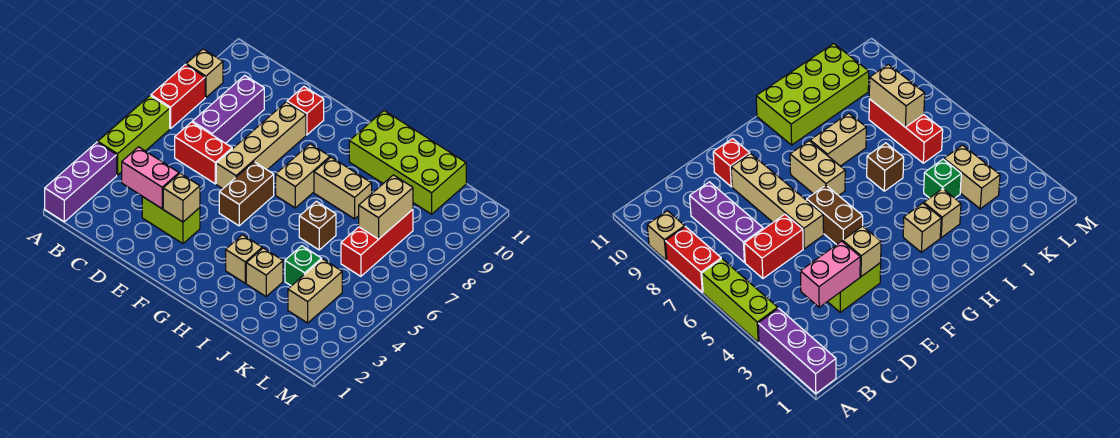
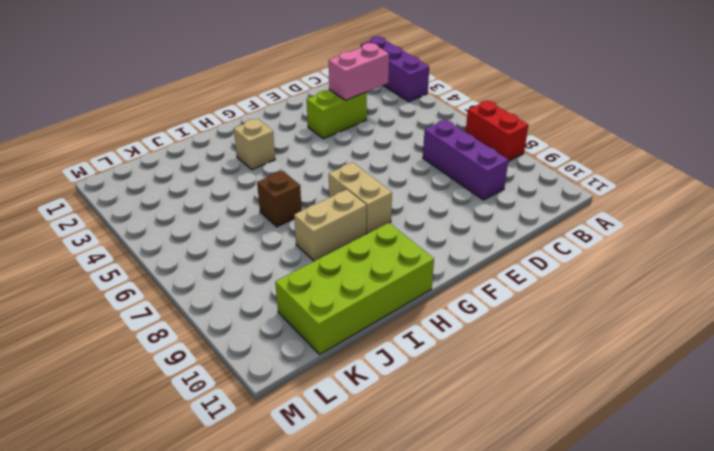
none -> lime 1x3 brick [98,96,170,175]
none -> tan 1x1 brick [186,49,223,97]
none -> red 1x2 brick [175,122,232,184]

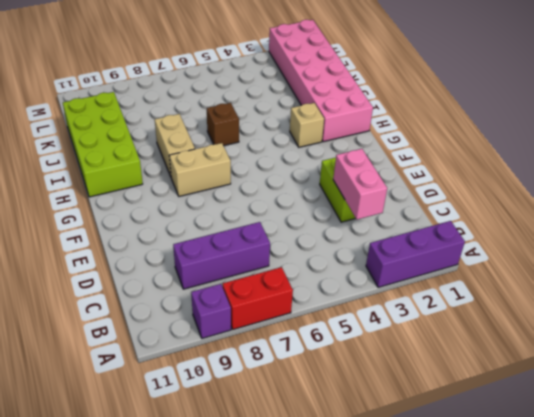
purple 1x1 brick [191,284,231,338] -> tan 1x1 brick [186,49,223,97]
pink 2x6 brick [269,20,373,142] -> none
none -> lime 1x3 brick [98,96,170,175]
none -> red 1x2 brick [175,122,232,184]
none -> tan 1x4 brick [216,102,306,189]

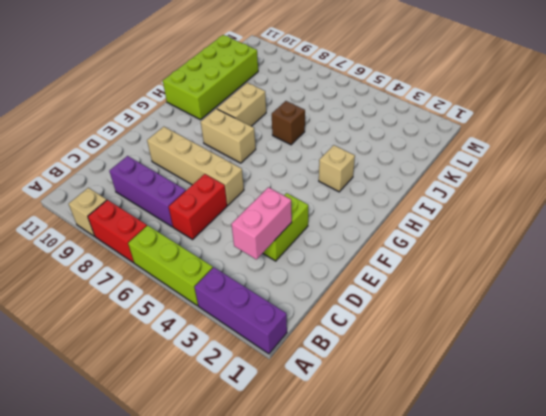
none -> red 1x1 brick [287,87,324,135]
none -> brown 1x2 brick [219,162,274,226]
none -> tan 1x1 brick [246,248,283,296]

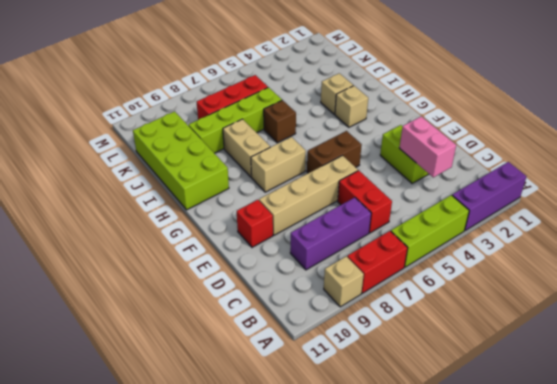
lime 1x4 brick [189,87,282,153] -> none
none -> green 1x1 brick [285,246,322,286]
none -> tan 1x2 brick [288,259,342,323]
none -> tan 1x1 brick [163,173,200,222]

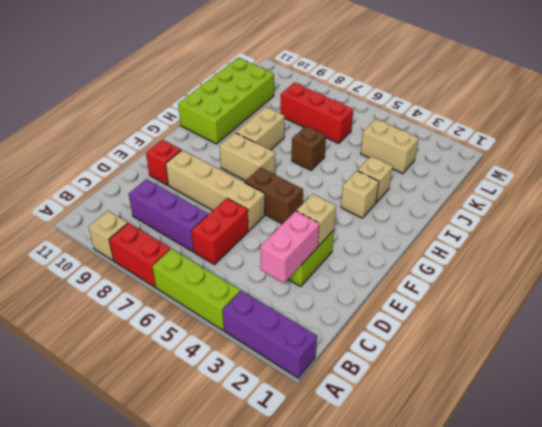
none -> green 1x1 brick [285,246,322,286]
none -> tan 1x2 brick [359,175,413,239]

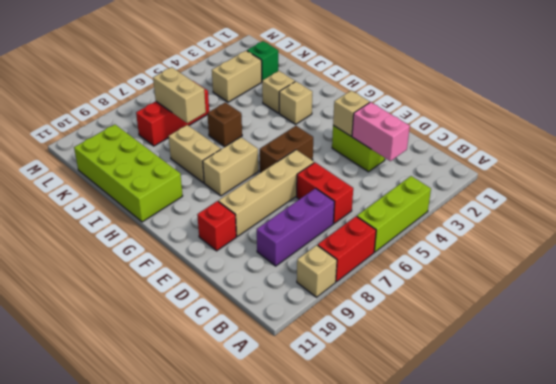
tan 1x2 brick [153,67,206,123] -> tan 1x2 brick turned to [359,175,413,239]
green 1x1 brick [247,41,278,81] -> green 1x1 brick moved to [285,246,322,286]
none -> purple 1x3 brick [45,142,117,222]

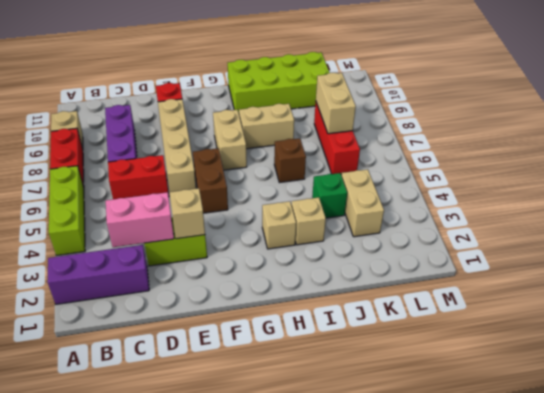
purple 1x3 brick [47,245,149,304] -> purple 1x3 brick turned to [45,142,117,222]

